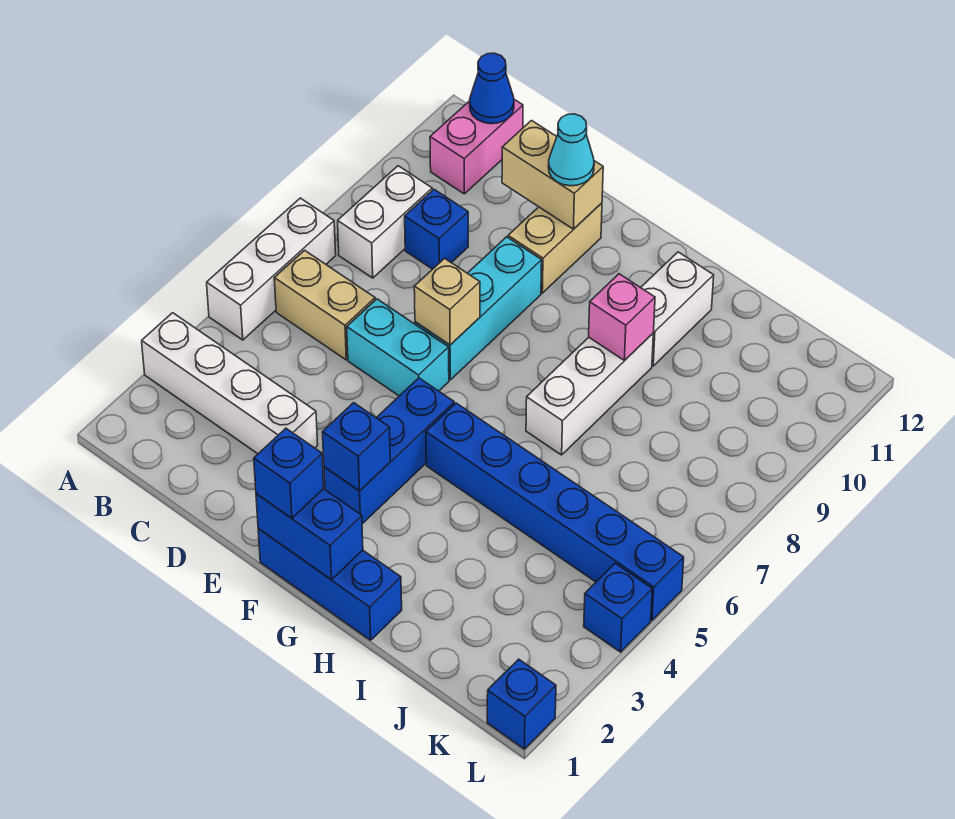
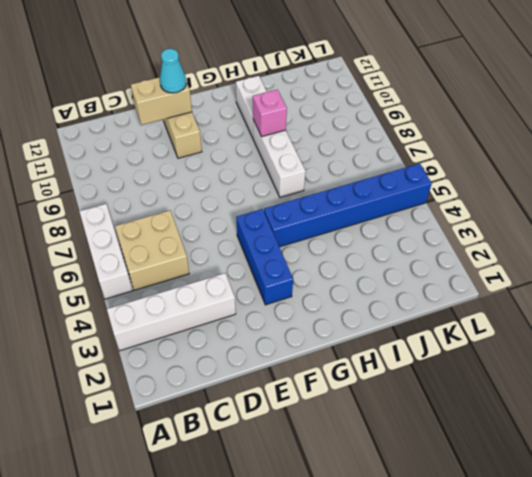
tan 2x2 brick [115,210,189,291] -> tan 1x2 brick [274,250,375,360]
none -> white 1x2 brick [338,166,432,278]
none -> pink 1x2 brick [430,99,523,194]
none -> blue 1x1 brick [405,189,468,269]

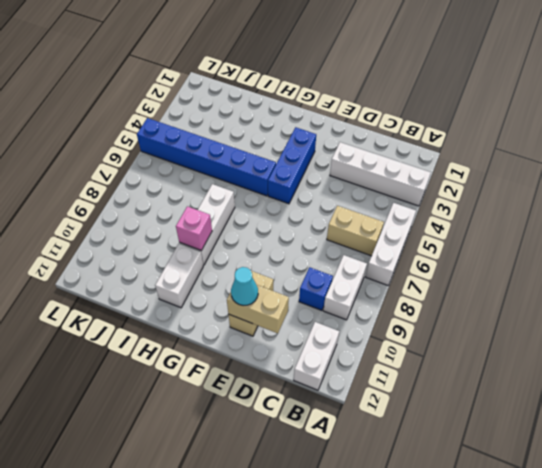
white 1x2 brick [294,322,339,390] -> pink 1x2 brick [430,99,523,194]
none -> cyan 1x2 brick [347,299,449,396]
none -> cyan 1x3 brick [415,237,542,380]
none -> blue 1x3 brick [258,529,402,640]

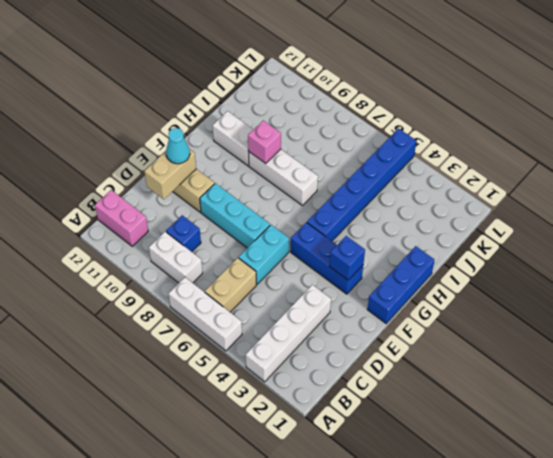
none -> blue 1x1 brick [487,659,556,749]
none -> blue 1x1 brick [584,563,652,652]
none -> blue 1x1 cone [470,53,514,124]

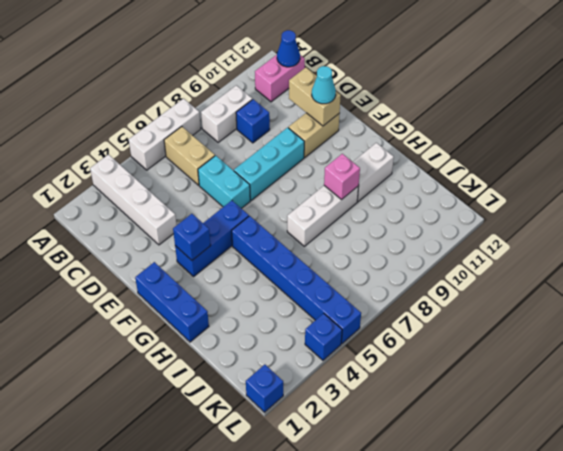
none -> tan 1x1 brick [414,258,480,345]
none -> blue 1x2 brick [256,489,363,580]
none -> blue 1x1 brick [254,428,324,518]

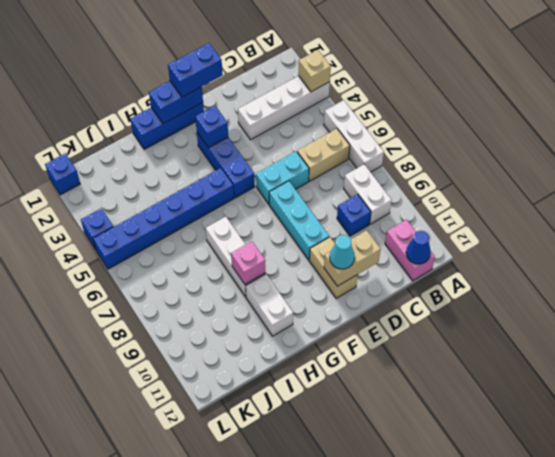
tan 1x1 brick [298,50,331,92] -> tan 1x1 brick moved to [414,258,480,345]
blue 1x2 brick [168,43,223,97] -> blue 1x1 brick [254,428,324,518]

